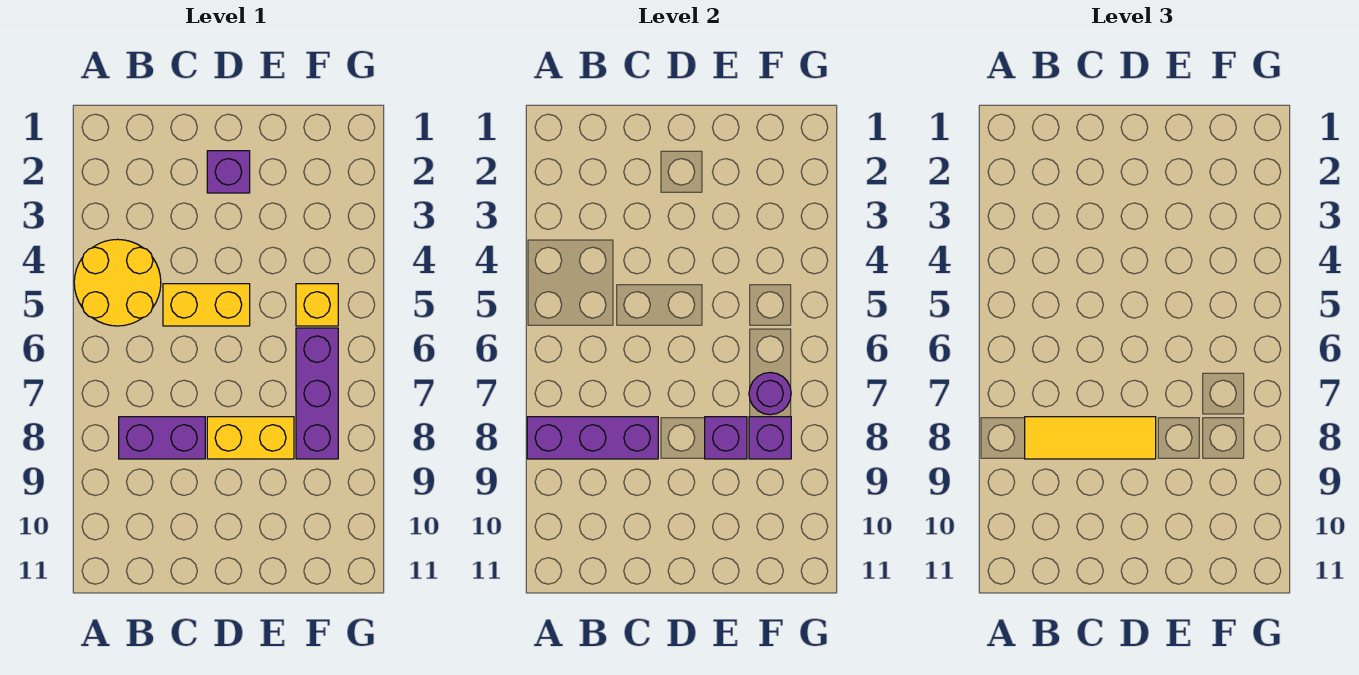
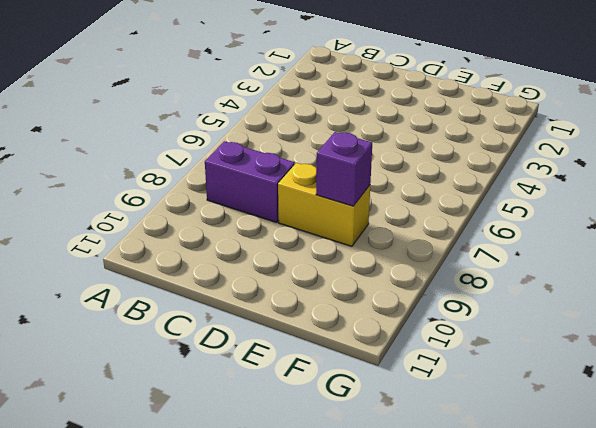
none -> yellow 2x2 round brick [74,239,161,326]
none -> yellow 1x2 brick [163,284,250,326]
none -> purple 1x1 brick [207,151,250,193]

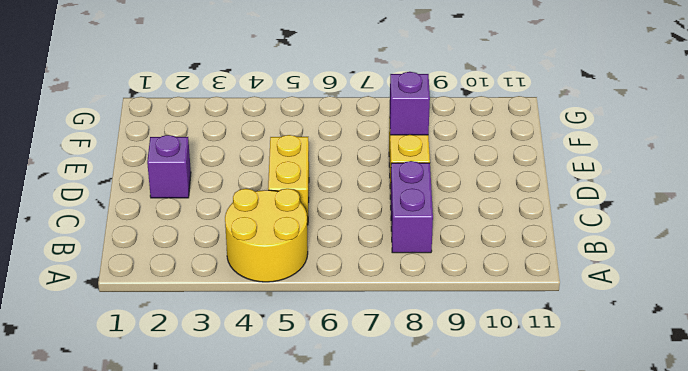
none -> yellow 1x1 brick [296,284,338,326]
none -> purple 1x3 brick [296,328,338,459]
none -> purple 1x3 brick [527,417,658,459]

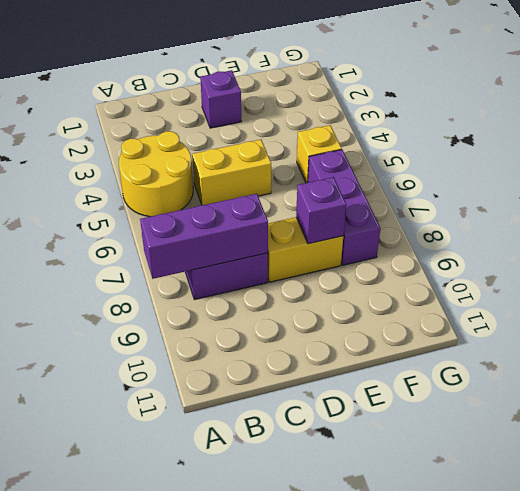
none -> purple 1x1 round brick [749,373,791,415]
none -> purple 1x1 brick [749,417,791,459]
none -> yellow 1x3 tile [1025,417,1156,459]

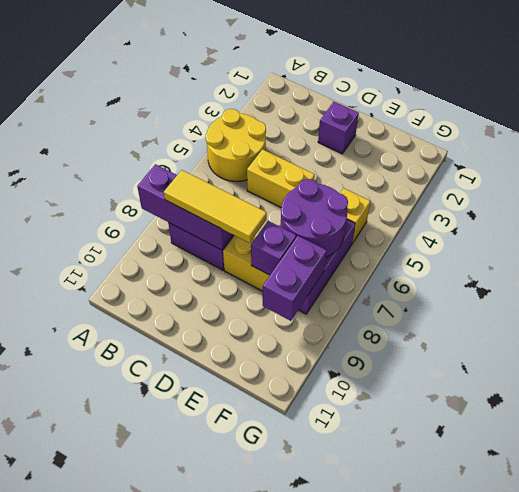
purple 2x2 round brick [281,179,348,257] -> purple 1x1 round brick [749,373,791,415]
purple 1x2 brick [263,236,326,321] -> purple 1x1 brick [749,417,791,459]

